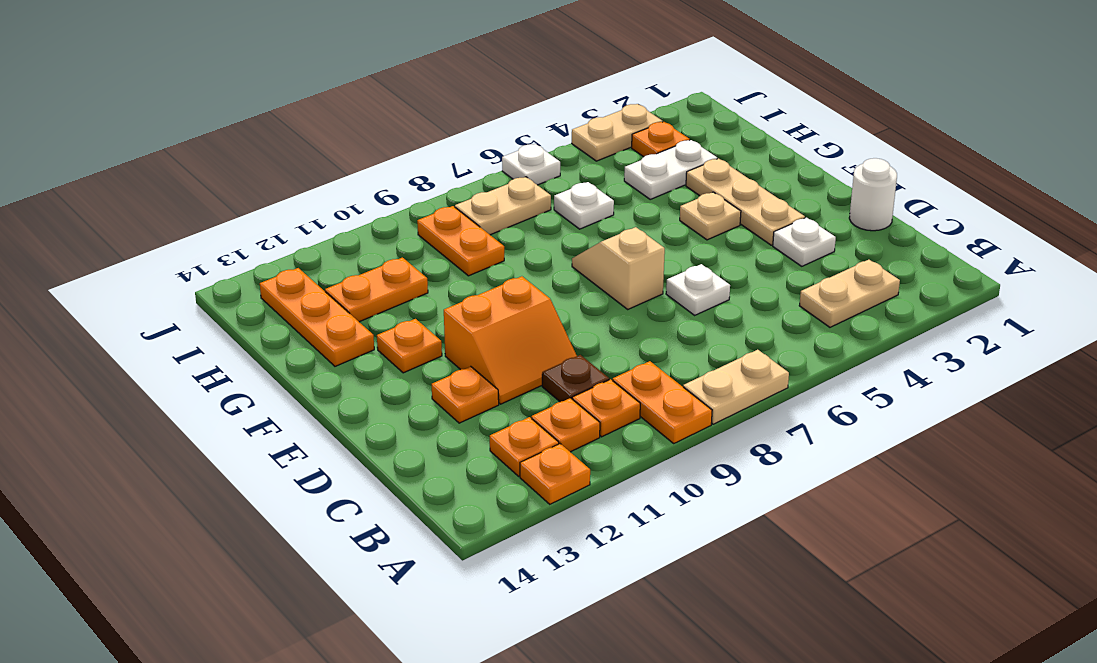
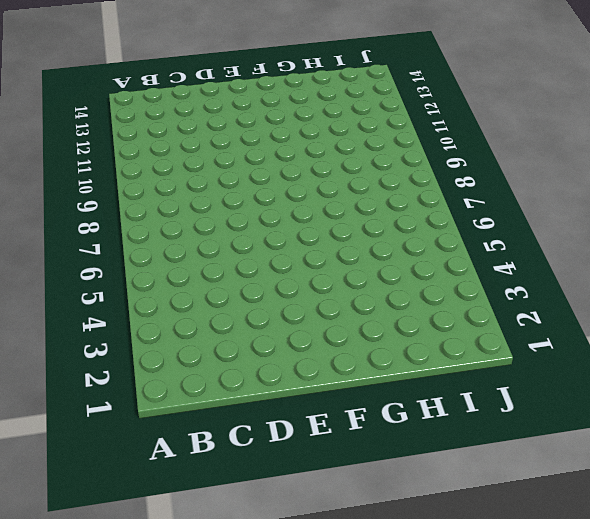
none -> tan 1x2 plate [683,350,789,424]
none -> orange 1x2 plate [613,361,712,443]
none -> orange 1x1 plate [520,444,590,504]

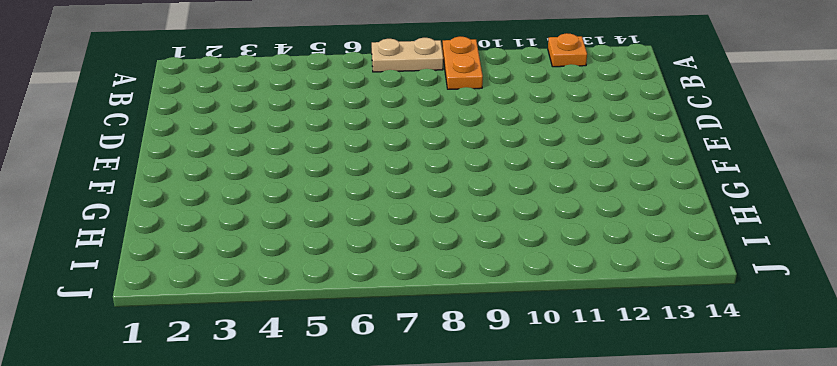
none -> tan 1x2 plate [799,260,900,327]
none -> orange 1x1 plate [572,379,640,437]
none -> orange 1x1 plate [531,398,600,452]

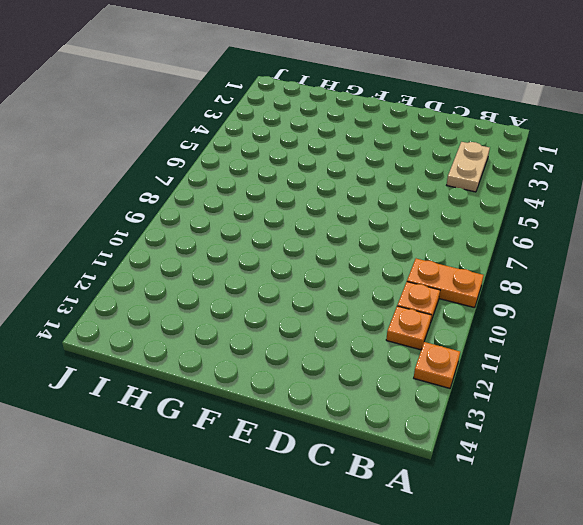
none -> tan 1x2 plate [683,350,789,424]
none -> orange 1x1 plate [490,417,559,476]
none -> brown 1x1 plate [542,355,609,402]

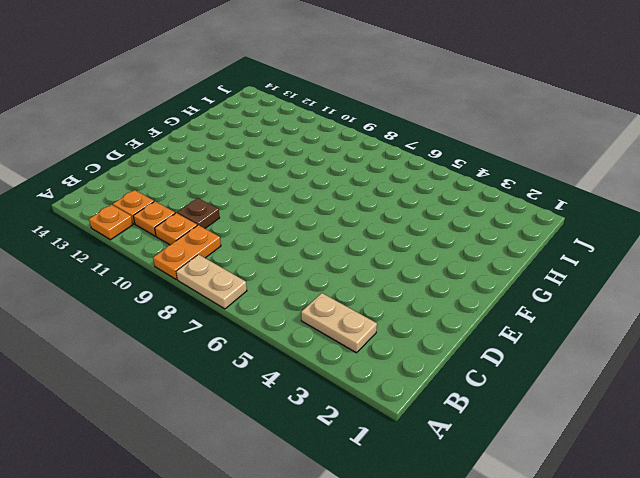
none -> white 1x1 round brick [849,158,897,231]
none -> white 1x1 plate [773,218,836,266]
none -> white 1x1 plate [666,264,730,315]

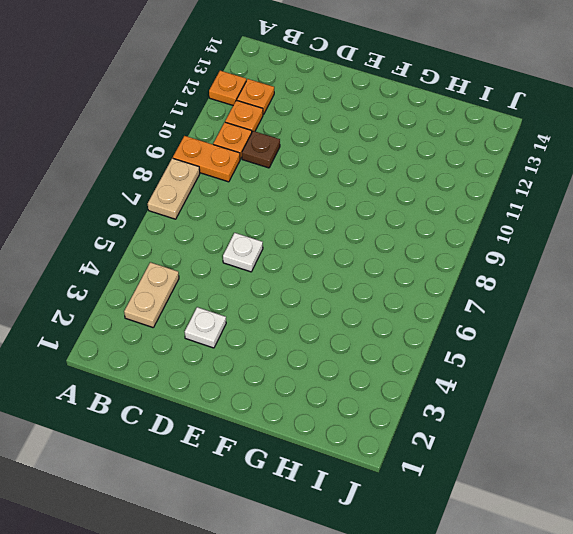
none -> white 1x1 round brick [849,158,897,231]
none -> orange 2x2 slope [444,276,577,404]
none -> orange 1x1 plate [432,366,499,423]

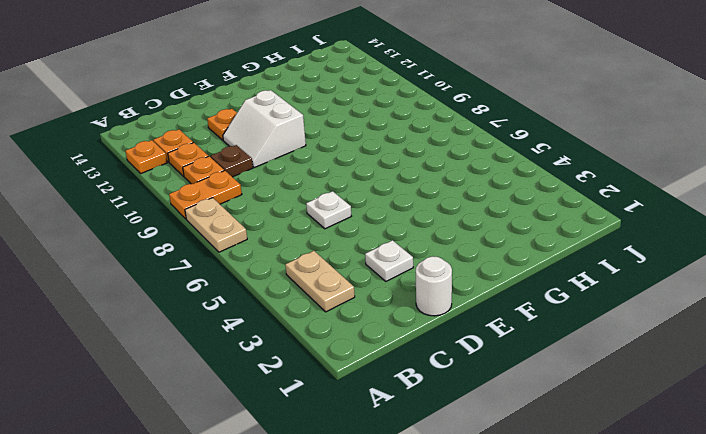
white 2x2 slope [223,90,306,168] -> orange 2x2 slope [444,276,577,404]
none -> tan 1x3 plate [686,159,805,245]
none -> tan 1x2 slope [572,227,665,309]
none -> tan 1x1 plate [680,192,741,240]

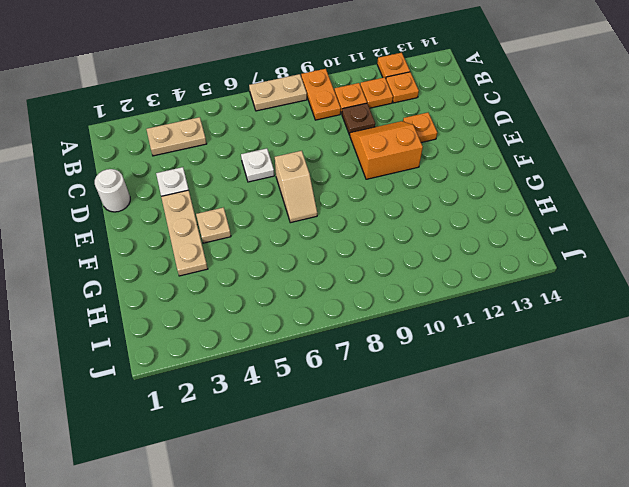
none -> orange 1x1 plate [377,319,442,373]
none -> orange 1x3 plate [260,268,374,366]
none -> white 1x2 plate [624,140,717,199]

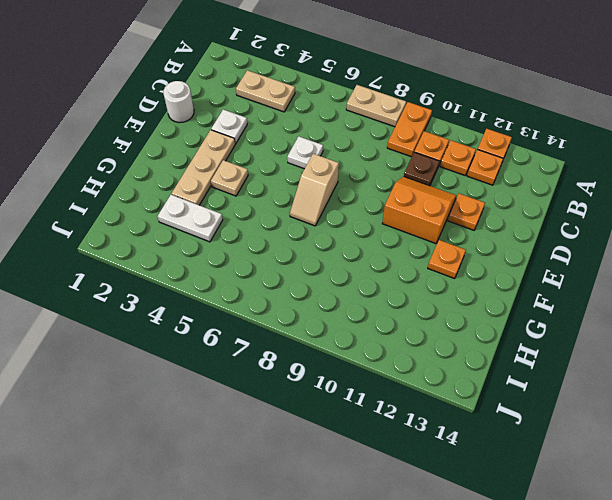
none -> orange 1x3 plate [260,268,374,366]
none -> white 1x1 plate [554,182,614,229]
none -> orange 1x2 plate [417,206,504,276]

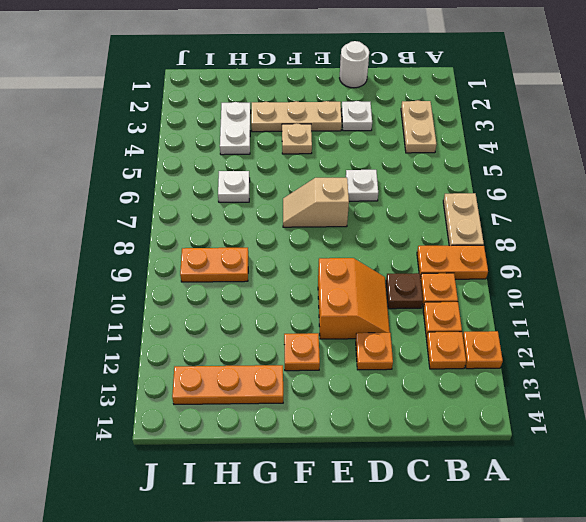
none -> orange 1x2 plate [325,258,428,322]
none -> orange 1x1 plate [632,122,690,157]
none -> tan 1x2 plate [455,177,551,235]

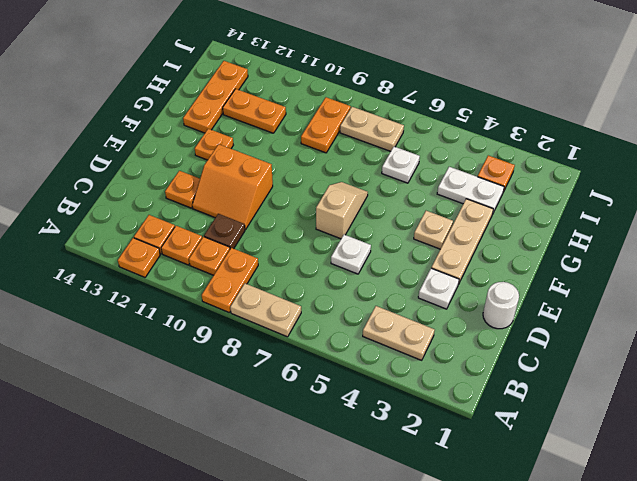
none -> tan 1x2 plate [572,104,663,161]
none -> white 1x1 plate [502,144,560,185]

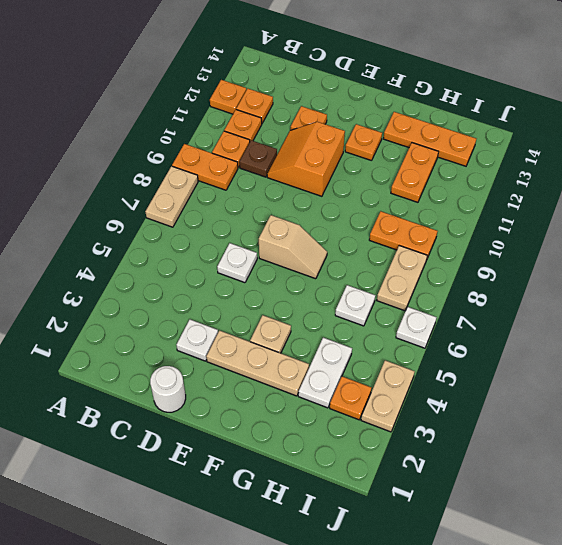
none -> tan 1x2 plate [799,260,900,327]

